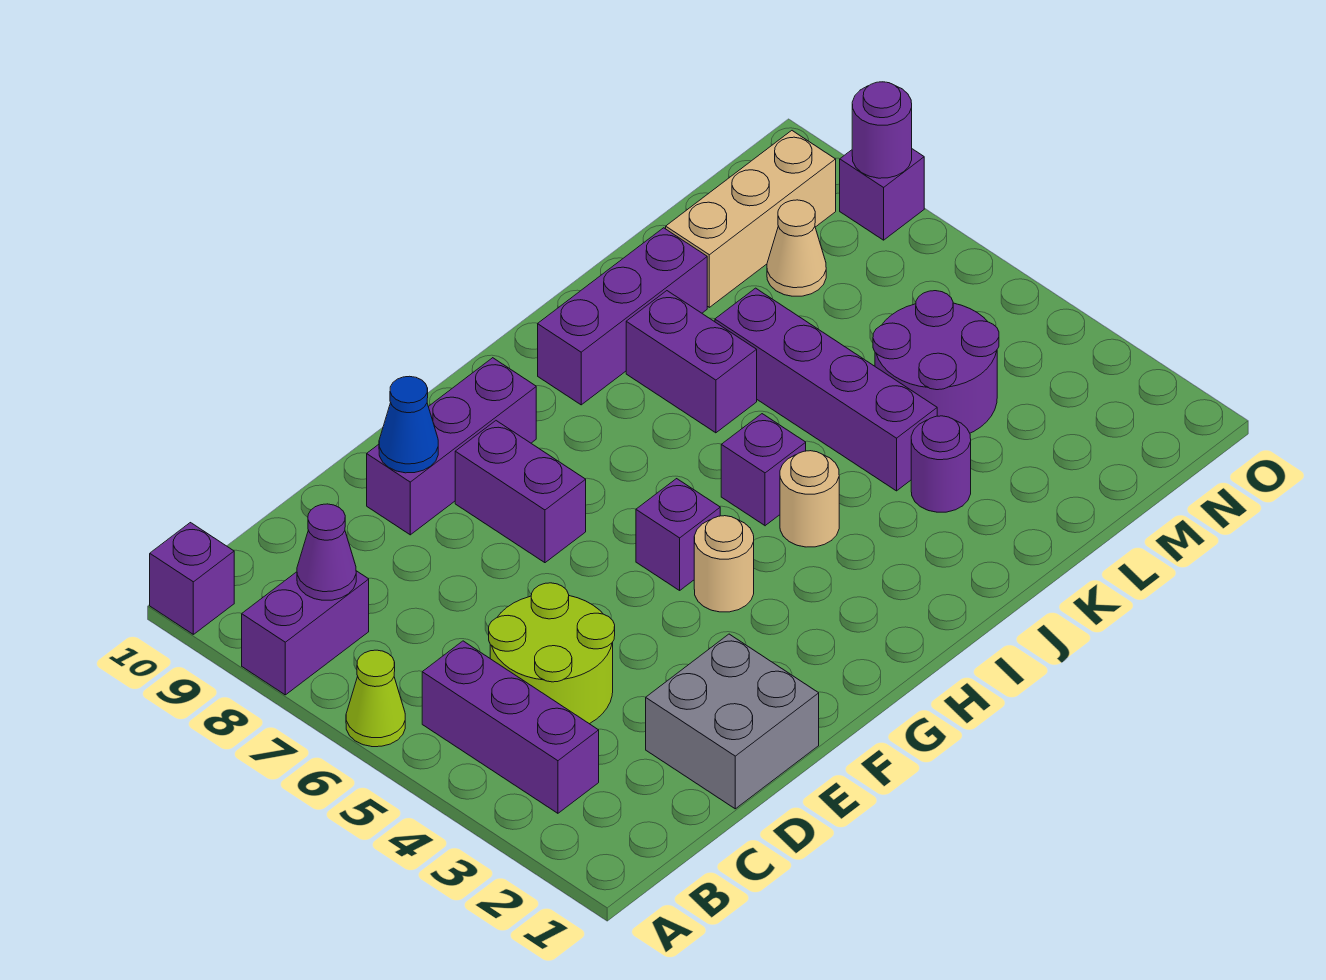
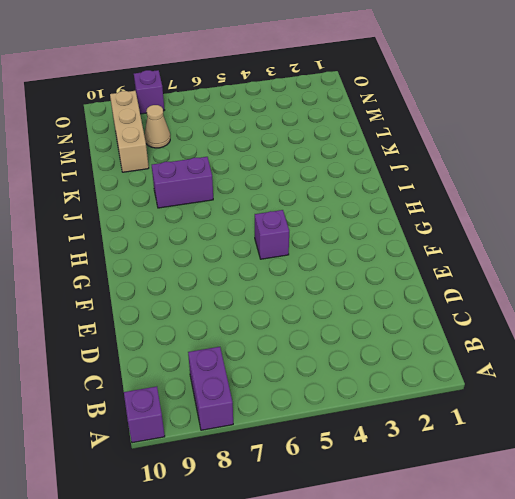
none -> lime 1x1 cone [346,650,405,747]
none -> purple 1x3 brick [422,641,599,813]
none -> lime 2x2 round brick [489,583,615,724]

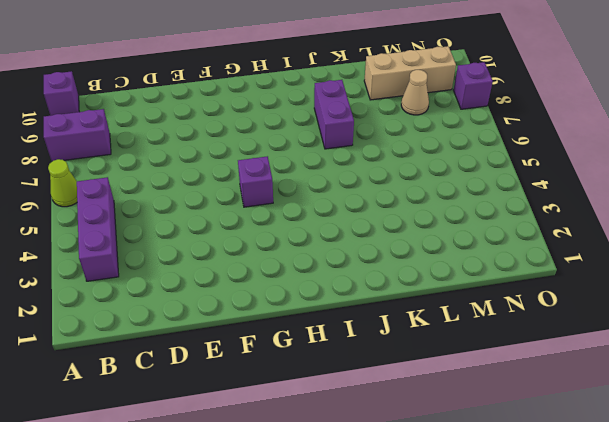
none -> lime 2x2 round brick [489,583,615,724]
none -> grey 2x2 brick [646,634,819,809]
none -> purple 1x3 brick [367,358,536,535]

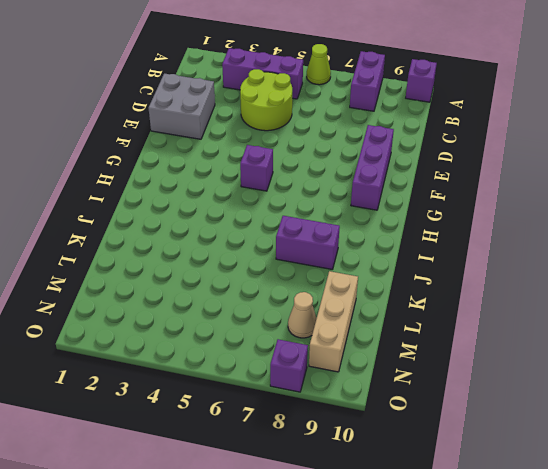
none -> purple 1x2 brick [455,421,586,563]
none -> tan 1x1 round brick [694,516,754,612]
none -> tan 1x1 round brick [780,451,839,547]

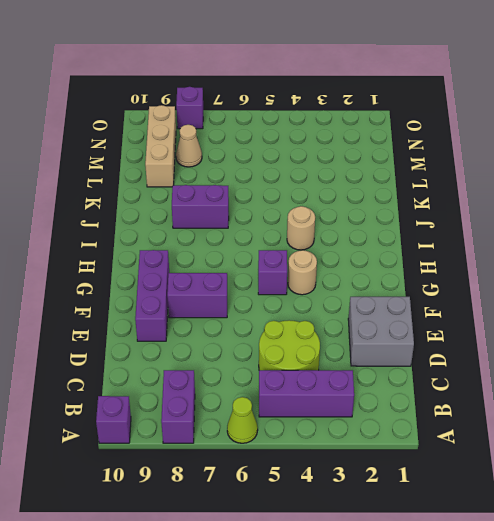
none -> purple 1x1 brick [721,414,806,526]
none -> purple 1x3 brick [538,228,707,405]
none -> purple 1x1 round brick [911,416,971,512]

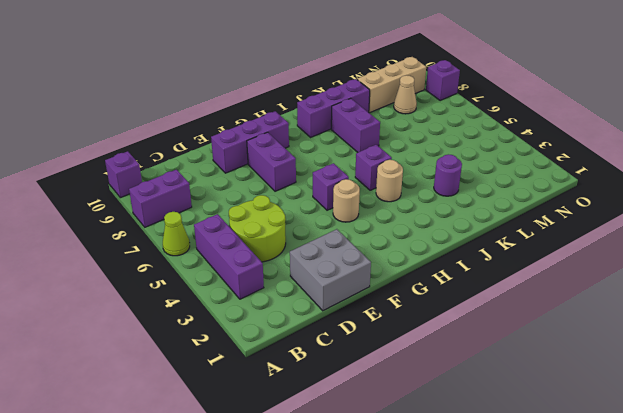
none -> purple 1x4 brick [715,288,937,491]
none -> purple 2x2 round brick [873,291,999,433]
none -> purple 1x1 cone [297,504,356,600]

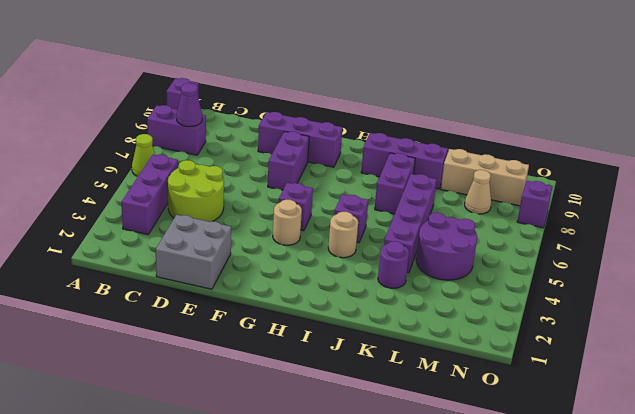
none -> blue 1x1 cone [379,376,438,473]
none -> purple 1x1 round brick [852,82,912,178]

